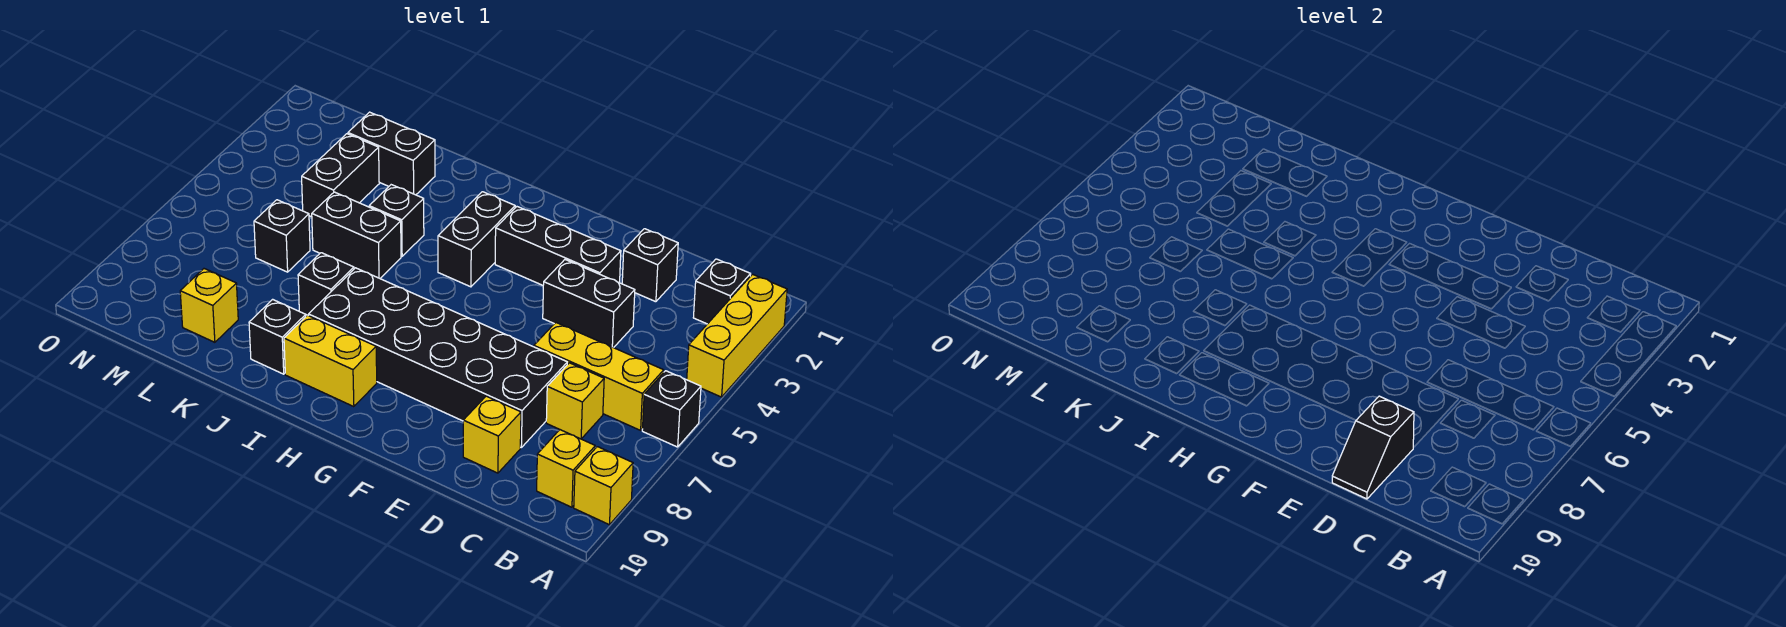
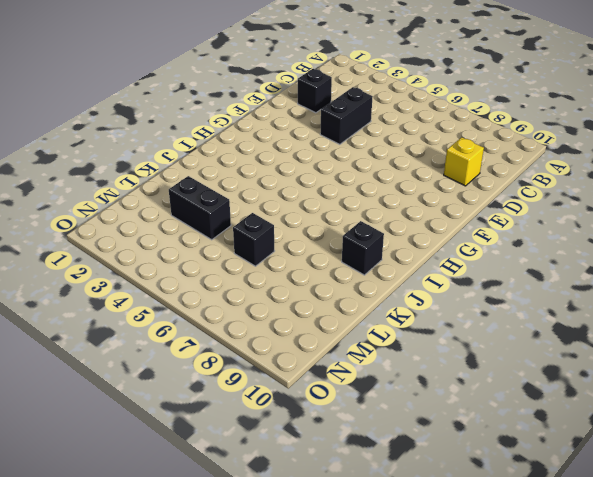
none -> yellow 1x3 brick [687,274,787,397]
none -> black 1x1 brick [642,371,701,447]
none -> yellow 1x1 brick [574,447,633,525]

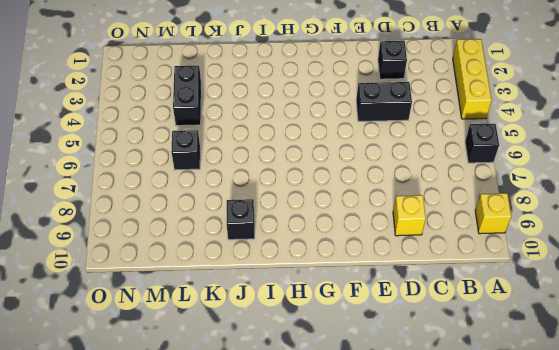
none -> black 1x1 brick [693,259,751,324]
none -> yellow 1x3 brick [534,323,664,430]
none -> yellow 1x1 brick [537,430,595,507]

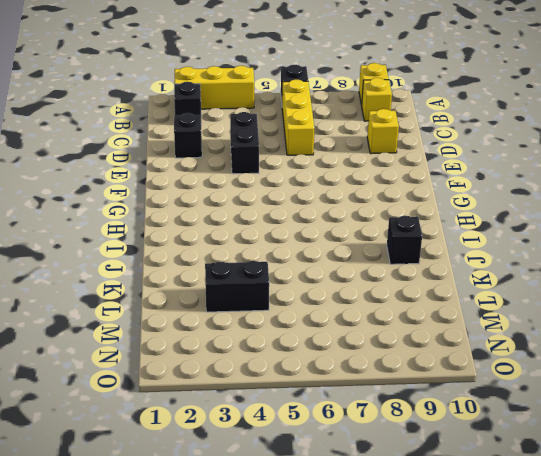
none -> yellow 1x1 brick [546,363,604,439]
none -> black 2x6 brick [309,268,567,447]
none -> black 1x3 brick [495,207,621,285]

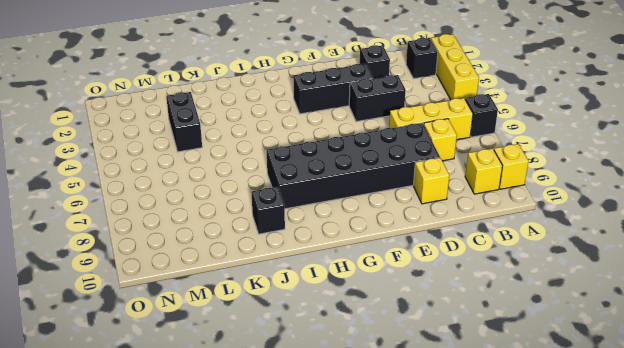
none -> black 1x2 brick [438,192,515,287]
none -> yellow 1x2 brick [284,315,377,407]
none -> black 1x1 brick [369,185,424,256]

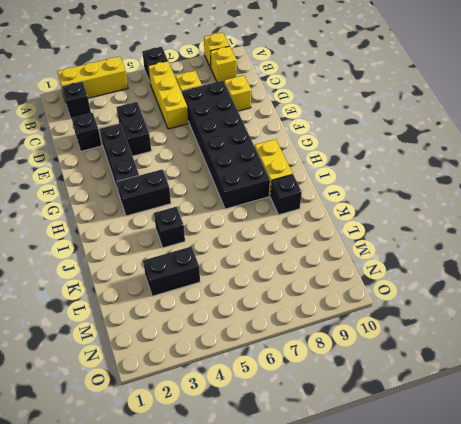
none -> black 1x2 brick [312,192,401,278]
none -> black 1x1 brick [298,253,354,315]
none -> black 1x2 brick [348,112,435,195]

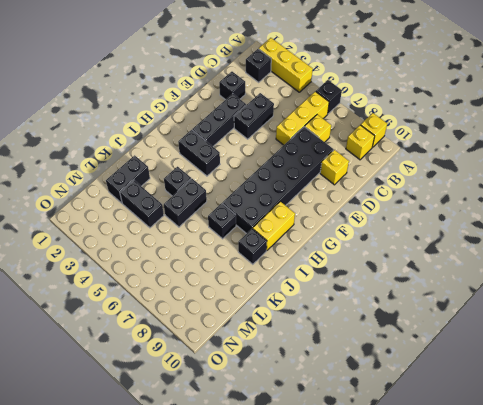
none -> black 1x1 brick [254,200,310,272]
none -> yellow 1x1 brick [180,269,238,342]
none -> black 1x2 slope [1332,396,1414,499]

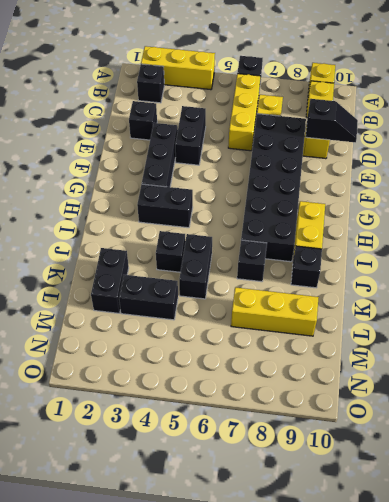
yellow 1x3 brick [231,287,319,336] -> yellow 1x1 brick [180,269,238,342]
none -> black 1x1 brick [254,200,310,272]

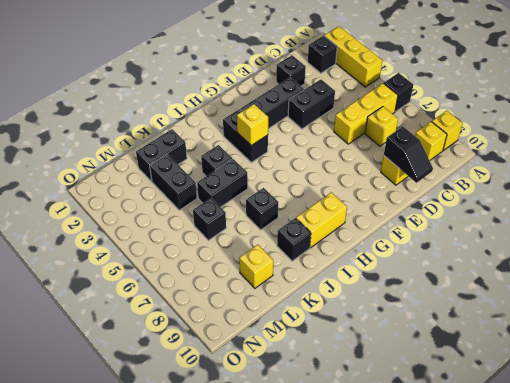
yellow 1x1 brick [237,104,268,145] -> none
none -> black 2x6 brick [309,268,567,447]

